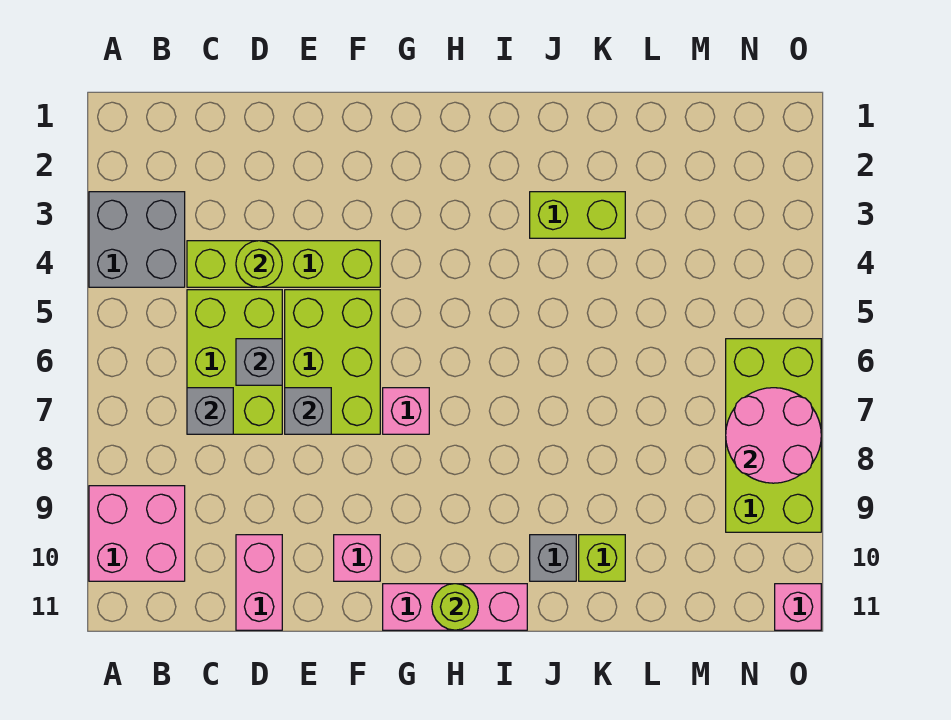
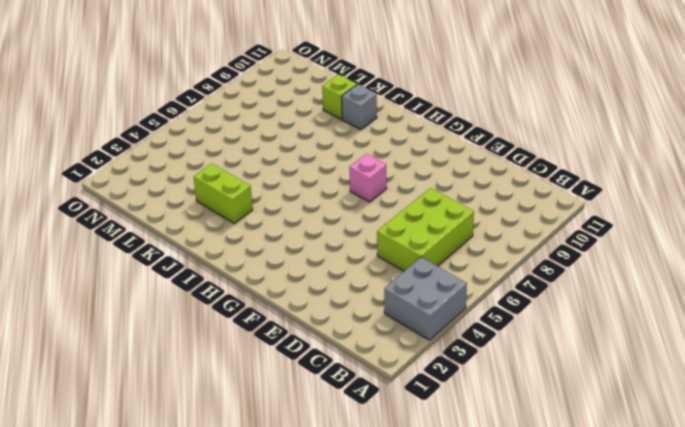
none -> pink 2x2 brick [89,486,185,581]
none -> lime 1x4 brick [187,241,380,287]
none -> pink 1x2 brick [236,535,282,630]

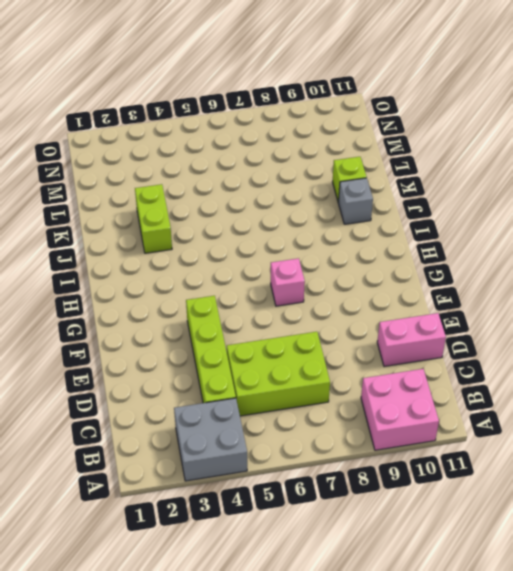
none -> lime 2x3 brick [285,290,380,434]
none -> pink 1x1 brick [334,535,380,581]
none -> pink 1x3 brick [383,584,527,630]

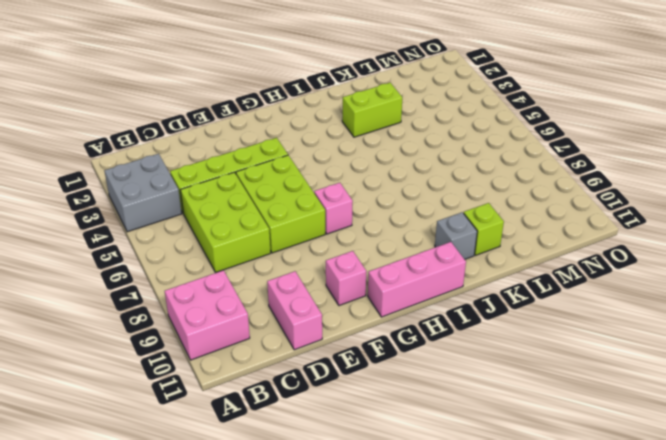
none -> lime 2x4 brick [726,339,821,532]
none -> pink 1x1 brick [775,584,821,630]
none -> grey 1x1 brick [187,388,233,434]

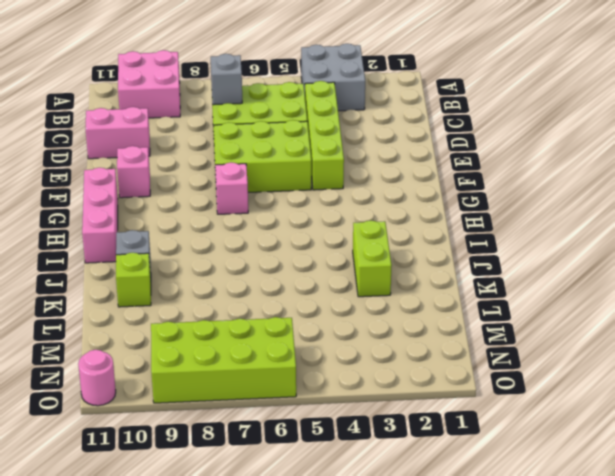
pink 1x1 round brick [78,350,116,406] -> pink 1x1 brick [775,584,821,630]
none -> lime 1x1 round brick [236,241,282,287]
none -> grey 1x1 brick [236,339,282,385]
none -> grey 1x1 brick [285,388,331,434]

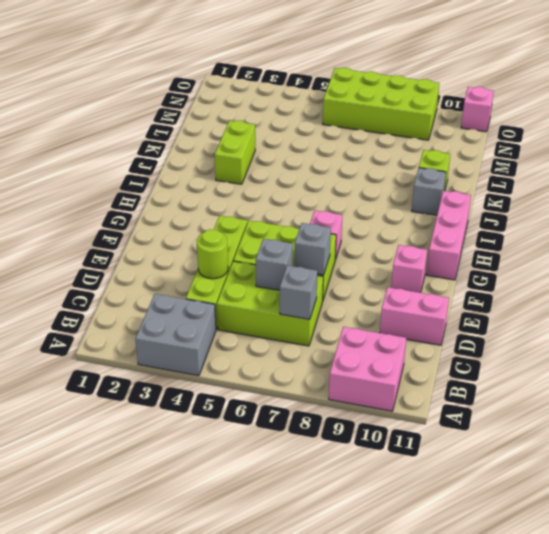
none -> lime 1x1 round brick [432,584,478,630]
none -> pink 2x2 round brick [726,388,821,483]

